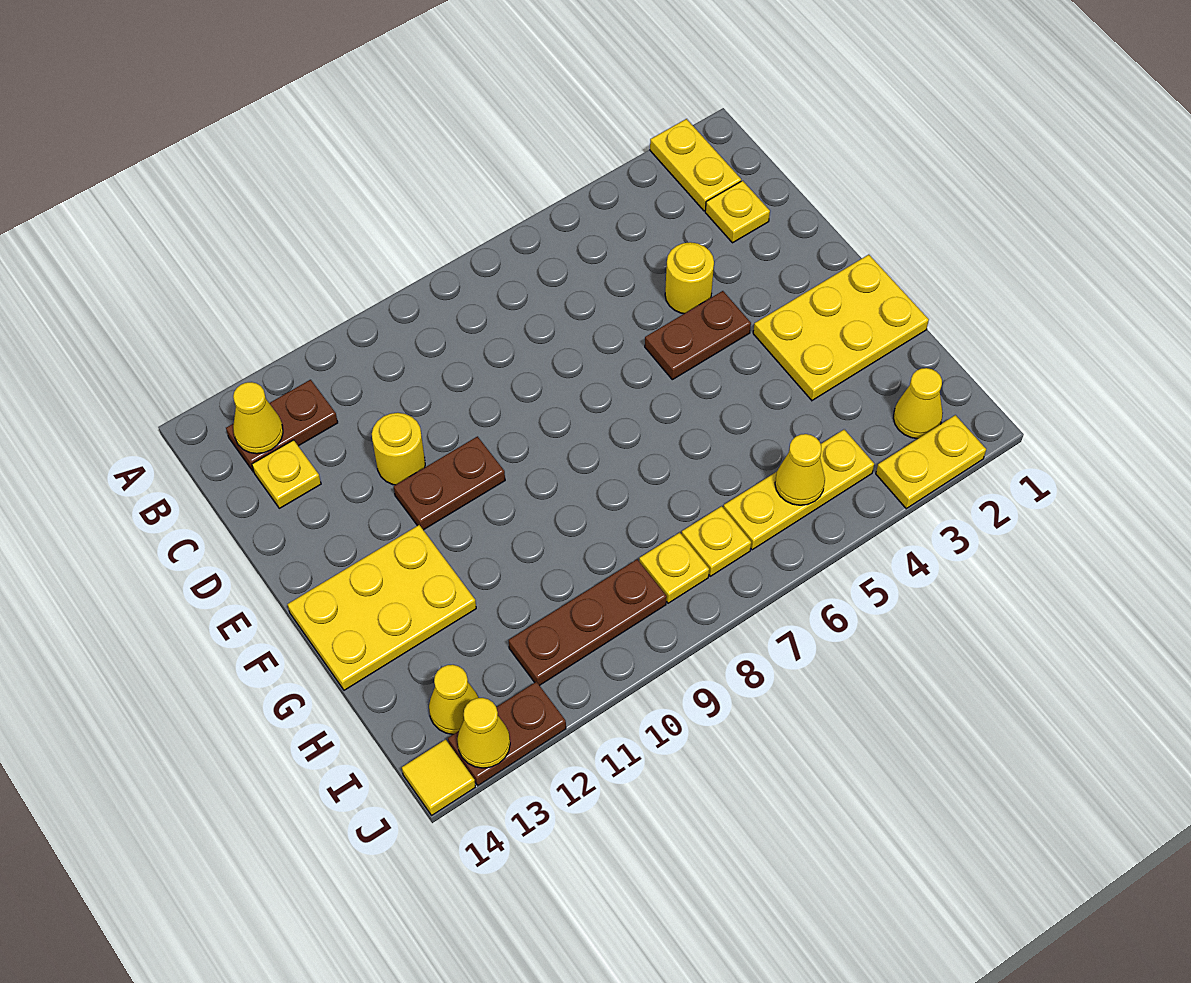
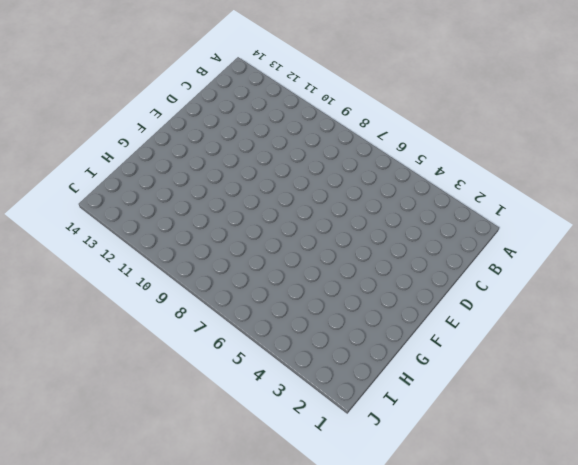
none -> yellow 1x2 plate [650,119,741,211]
none -> brown 1x2 plate [226,380,338,472]
none -> yellow 1x1 plate [705,181,770,243]

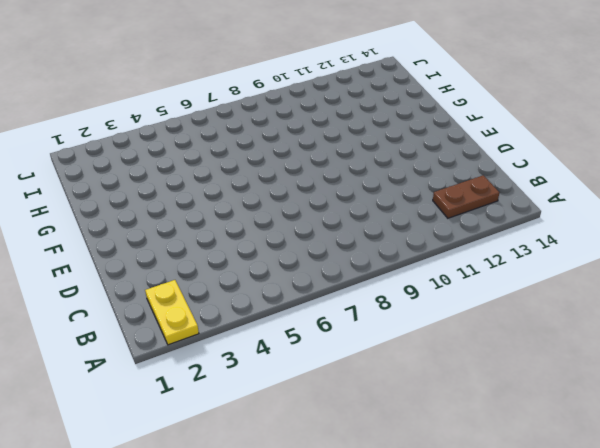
none -> yellow 1x1 plate [705,181,770,243]
none -> yellow 1x1 plate [252,440,321,508]
none -> yellow 1x1 round brick [665,242,714,314]

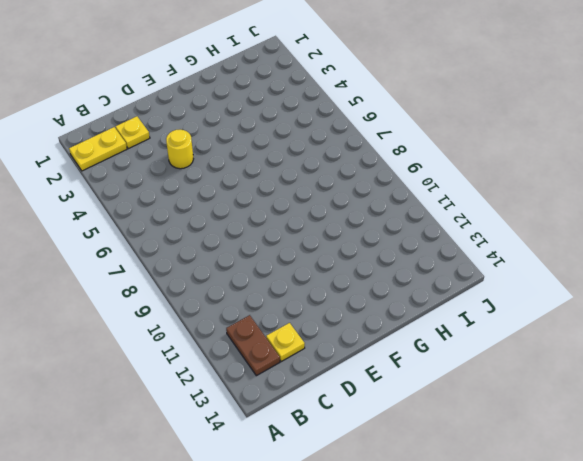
none -> yellow 1x1 round brick [372,413,425,485]
none -> brown 1x2 plate [645,291,751,380]
none -> brown 1x2 plate [394,436,505,530]

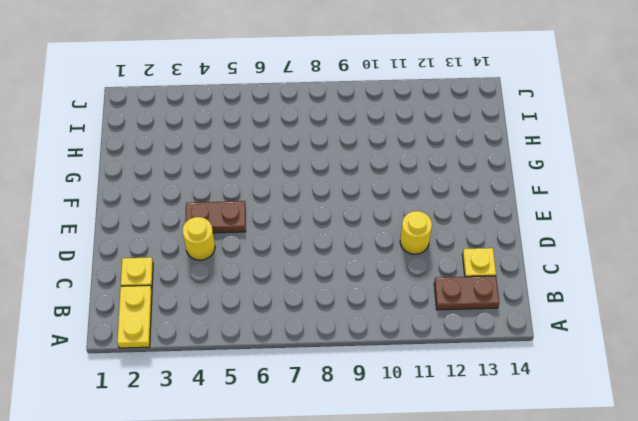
none -> brown 1x2 plate [394,436,505,530]
none -> yellow 2x3 plate [753,255,929,401]
none -> yellow 2x3 plate [287,525,476,690]

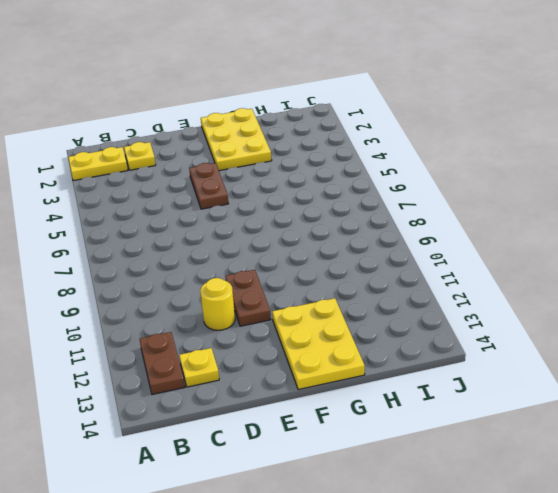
none -> yellow 1x1 round brick [665,242,714,314]
none -> yellow 1x1 cone [893,368,943,439]
none -> yellow 1x3 plate [723,430,874,550]

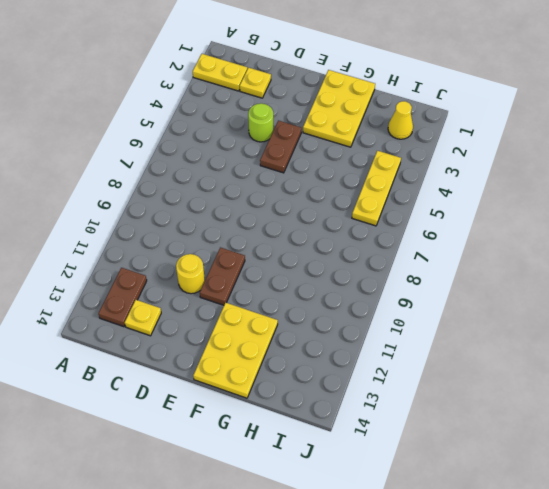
lime 1x1 round brick [248,103,273,142] -> yellow 1x1 round brick [665,242,714,314]
none -> yellow 1x1 plate [682,506,751,576]
none -> yellow 1x1 plate [639,533,709,603]
none -> brown 1x3 plate [509,559,667,685]

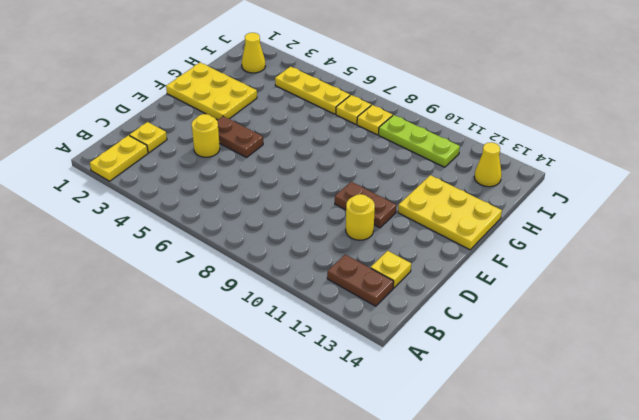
lime 1x3 plate [379,115,460,167] -> brown 1x3 plate [509,559,667,685]
none -> yellow 1x2 plate [876,415,986,509]
none -> brown 1x2 plate [448,682,566,785]
none -> yellow 1x1 tile [402,740,475,815]

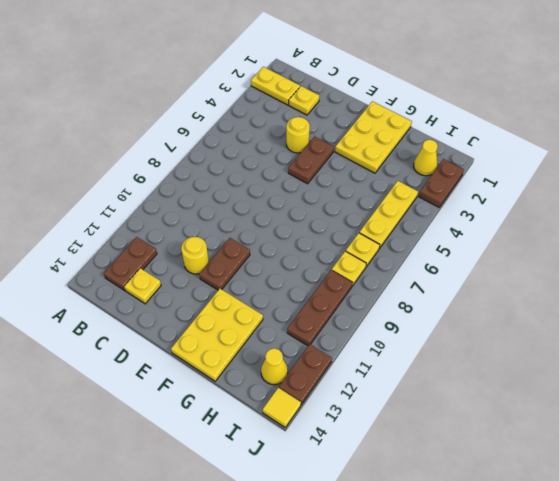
brown 1x2 plate [419,159,464,207] -> yellow 1x2 plate [876,415,986,509]
none -> yellow 1x1 cone [233,382,283,454]
none -> yellow 1x1 cone [775,434,825,505]
none -> yellow 1x1 cone [457,698,510,768]

